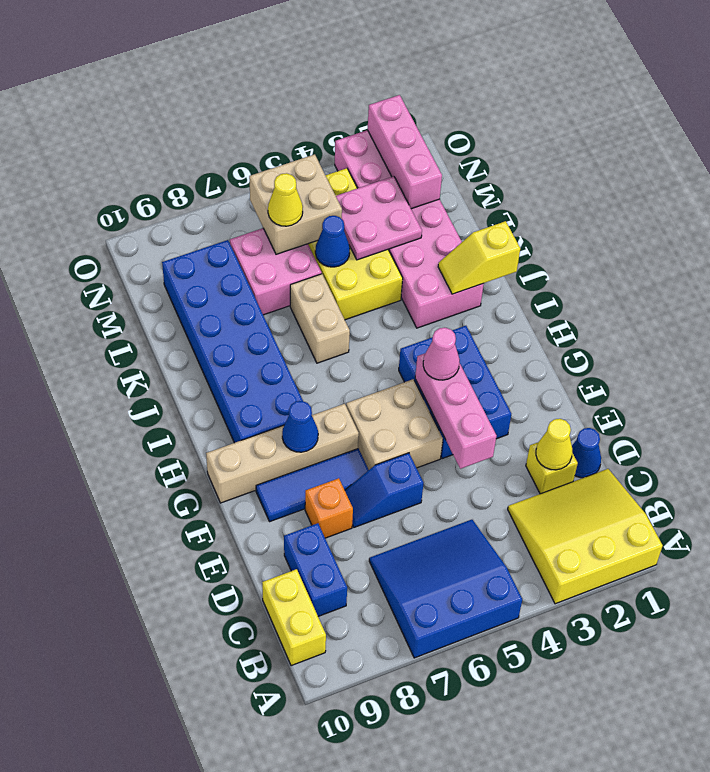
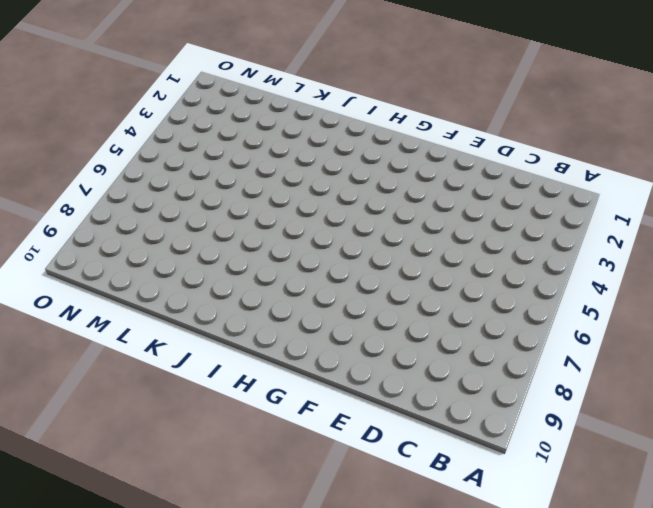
none -> yellow 3x3 slope [508,469,663,604]
none -> blue 3x3 slope [369,520,522,658]
none -> yellow 1x2 brick [262,569,326,666]

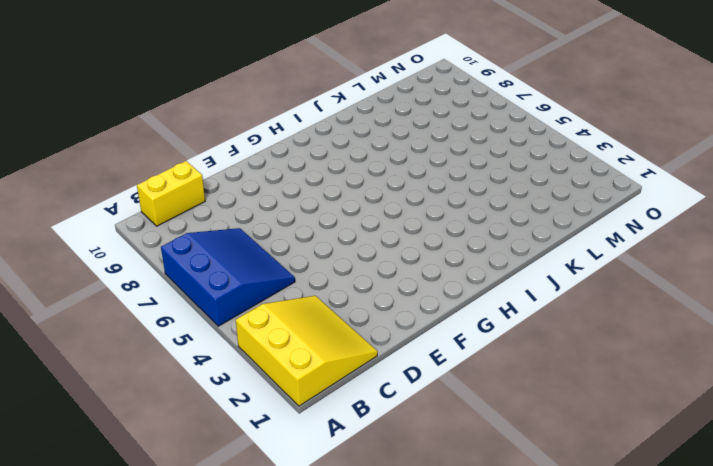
none -> blue 1x2 brick [284,523,347,616]
none -> blue 1x1 cone [572,428,601,478]
none -> yellow 1x1 brick [526,442,578,494]

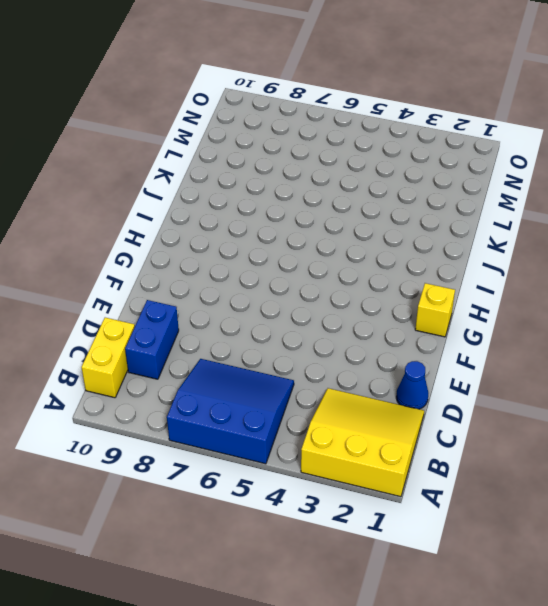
yellow 1x1 brick [415,283,455,337] -> yellow 1x1 brick moved to [526,442,578,494]
none -> blue 1x2 slope [345,453,424,527]
none -> orange 1x1 brick [305,478,353,538]
none -> blue 2x3 brick [399,326,511,459]

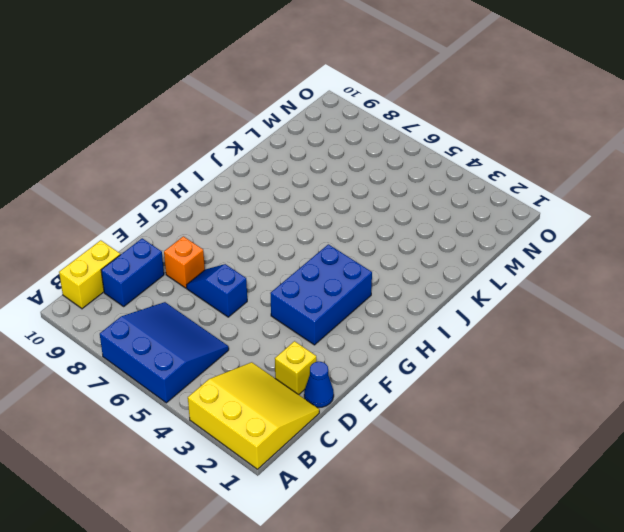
none -> tan 2x2 brick [346,379,443,470]
none -> blue 1x3 tile [256,448,369,522]
none -> tan 1x4 brick [206,404,359,503]

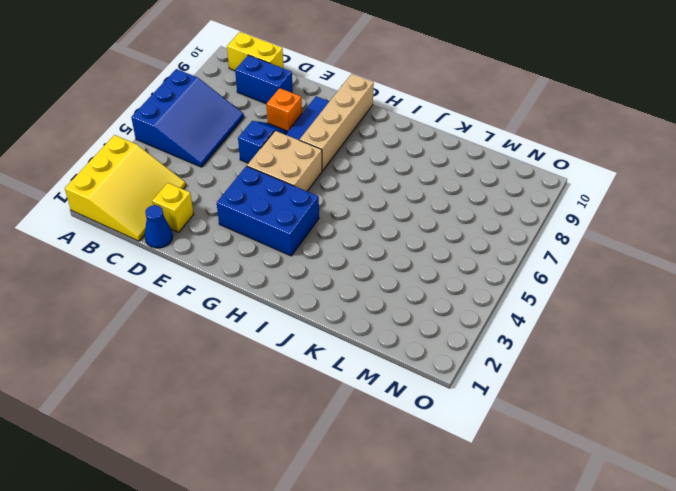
none -> blue 2x6 brick [162,240,303,443]
none -> pink 2x6 brick [335,130,484,328]
none -> tan 1x2 brick [290,274,350,363]

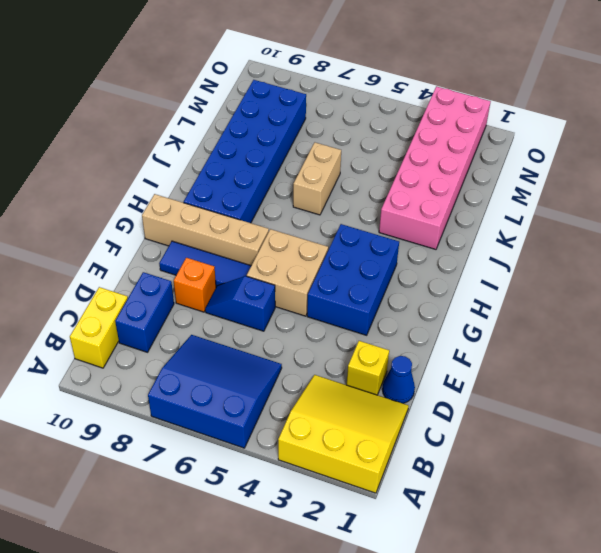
none -> yellow 2x4 brick [308,168,403,320]
none -> pink 2x2 brick [230,228,322,315]
none -> yellow 1x1 cone [536,419,572,470]

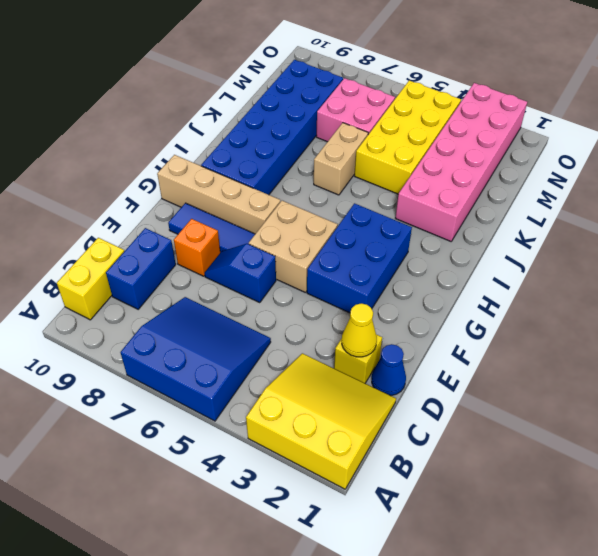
none -> pink 1x3 brick [415,354,496,469]
none -> blue 1x1 cone [282,401,318,452]
none -> yellow 1x2 slope [438,221,520,294]

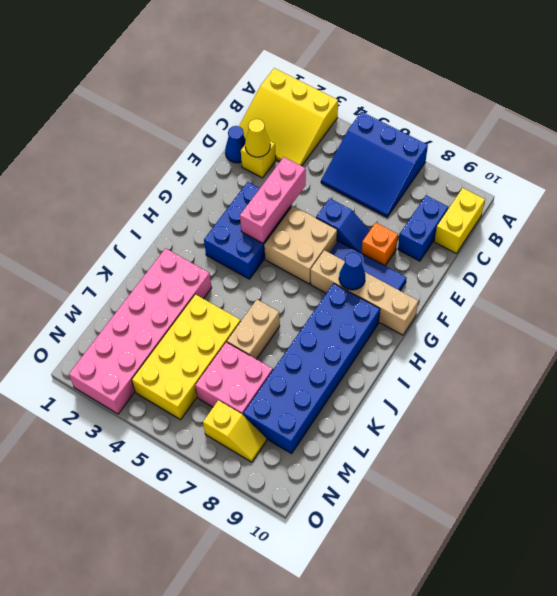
yellow 1x2 slope [203,400,267,462] -> yellow 1x2 slope moved to [438,221,520,294]
none -> pink 2x2 plate [336,176,422,260]
none -> blue 1x1 cone [315,216,350,267]
none -> pink 1x3 brick [368,95,442,209]

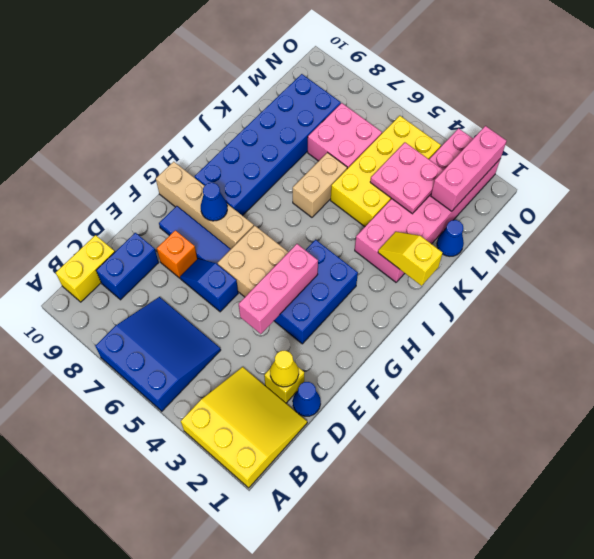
blue 1x1 cone [437,220,464,256] -> blue 1x1 cone moved to [315,216,350,267]
none -> tan 2x2 brick [249,154,342,254]
none -> pink 1x1 cone [423,328,460,380]
none -> yellow 1x1 cone [268,173,303,226]

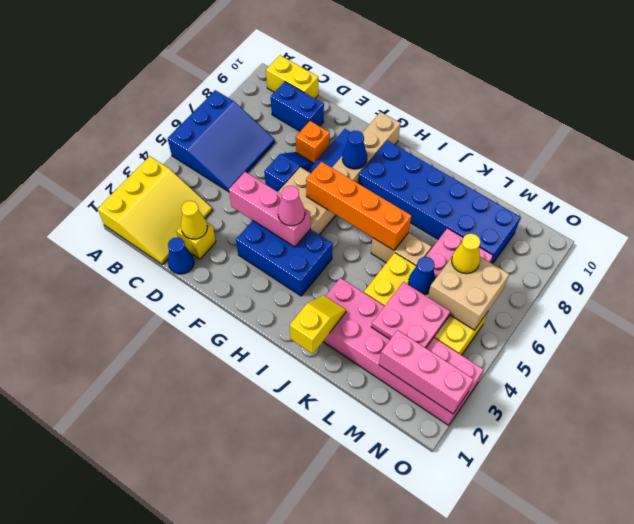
orange 1x4 brick [306,162,411,250] -> none

